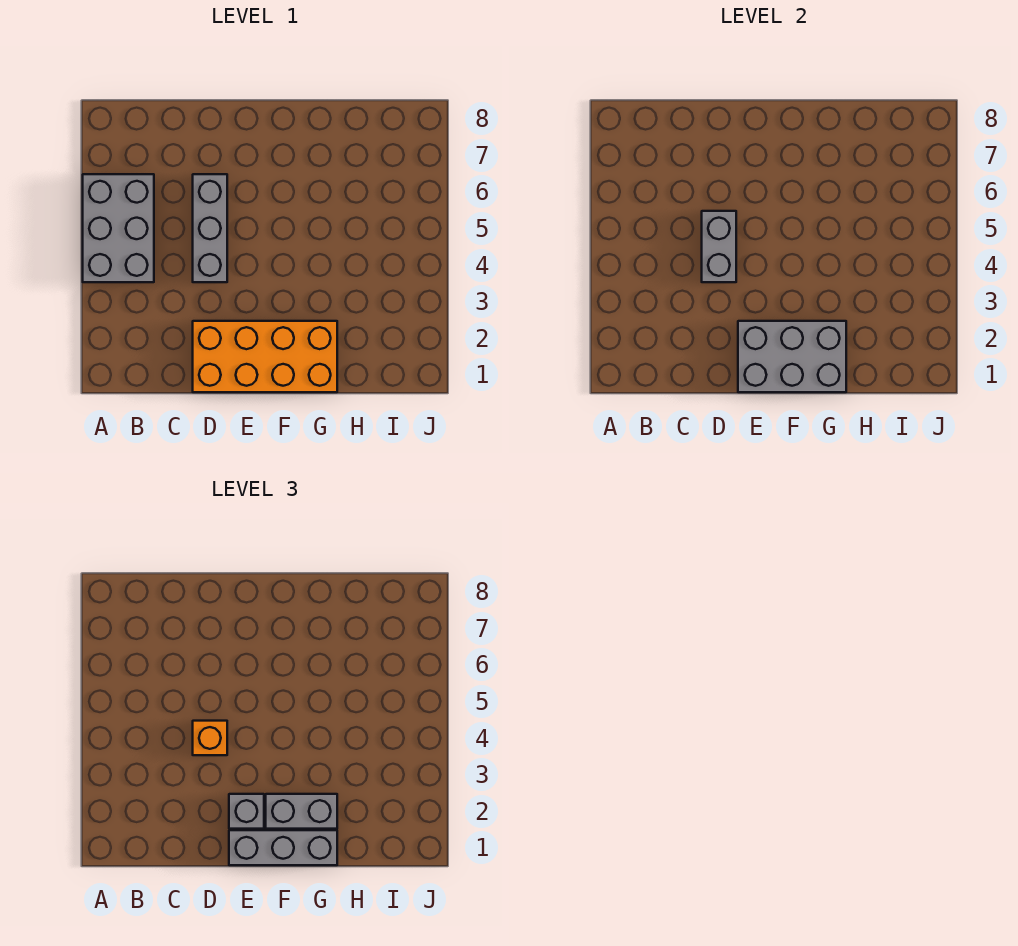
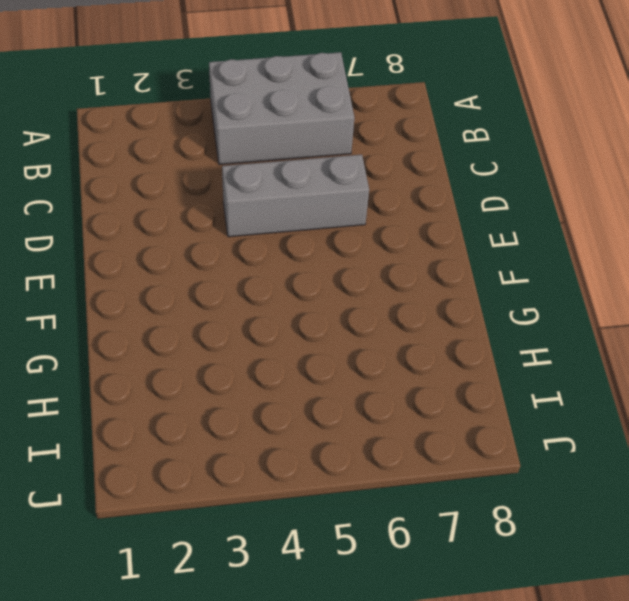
none -> orange 2x4 brick [193,321,337,392]
none -> grey 1x2 brick [702,211,736,282]

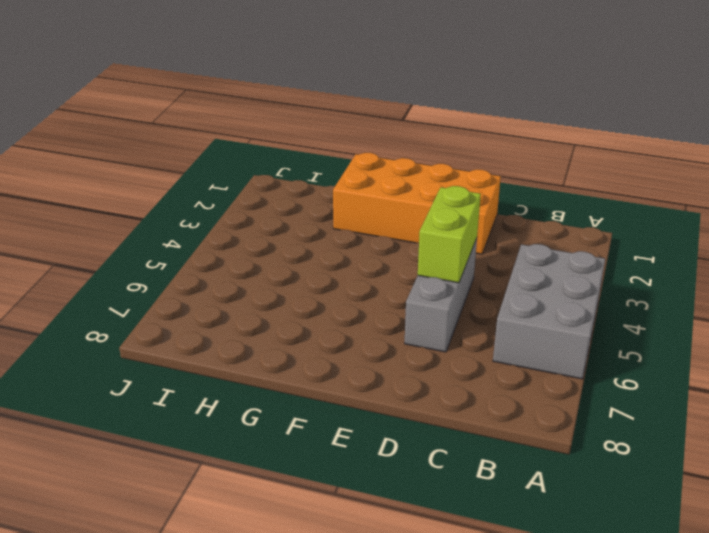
lime 1x2 brick [418,186,481,283] -> grey 1x2 brick [702,211,736,282]
none -> grey 2x3 brick [738,321,846,392]
none -> orange 1x1 brick [193,721,227,755]

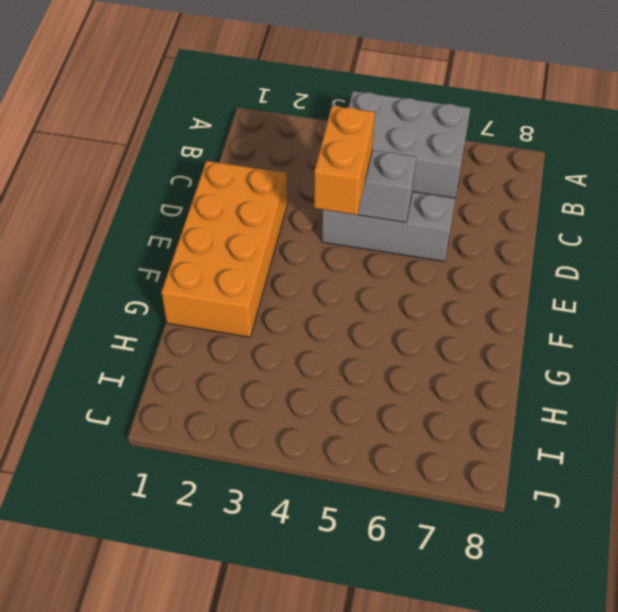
orange 1x2 brick [314,106,375,215] -> orange 1x1 brick [193,721,227,755]
none -> grey 2x3 brick [738,321,846,392]
none -> grey 1x3 brick [229,830,337,865]

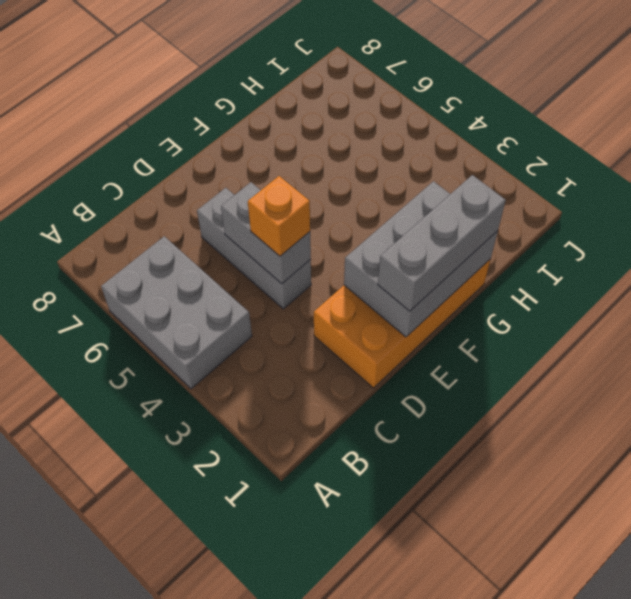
none -> grey 1x1 brick [229,794,264,829]
none -> grey 1x2 brick [266,794,337,829]

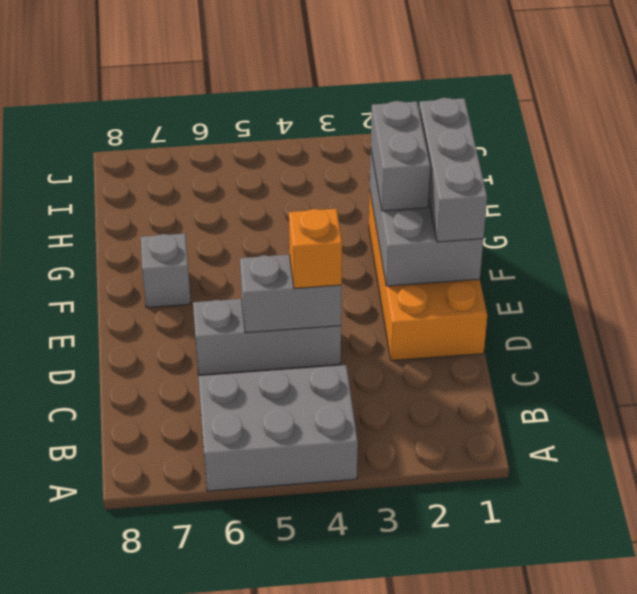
grey 1x1 brick [141,234,191,308] -> grey 1x1 brick moved to [229,794,264,829]

